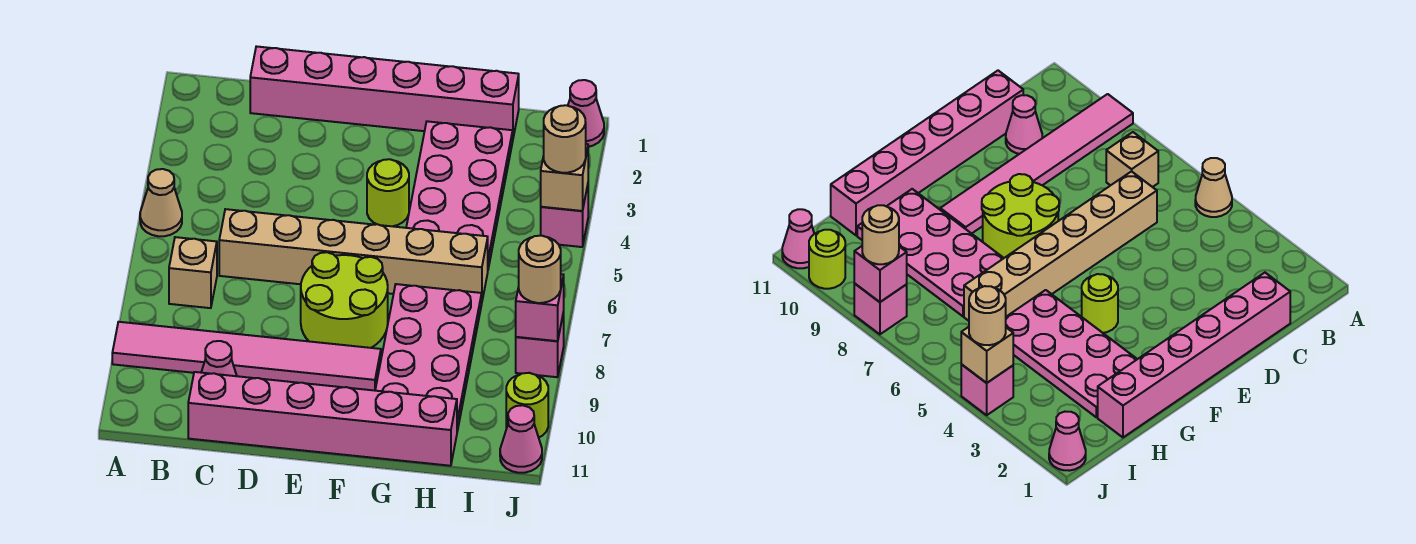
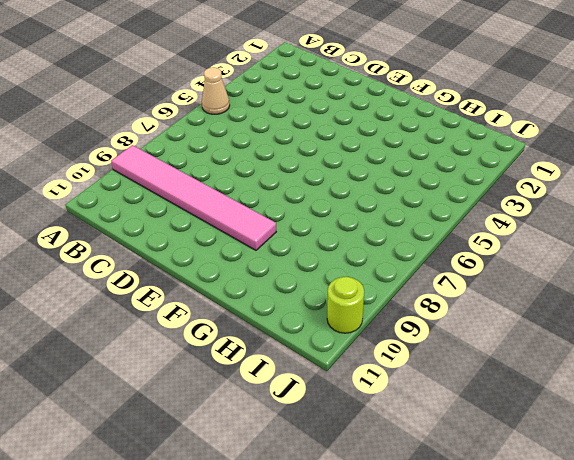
none -> tan 1x1 brick [169,237,217,308]
none -> pink 1x6 brick [250,46,519,137]
none -> tan 1x6 brick [219,209,488,300]

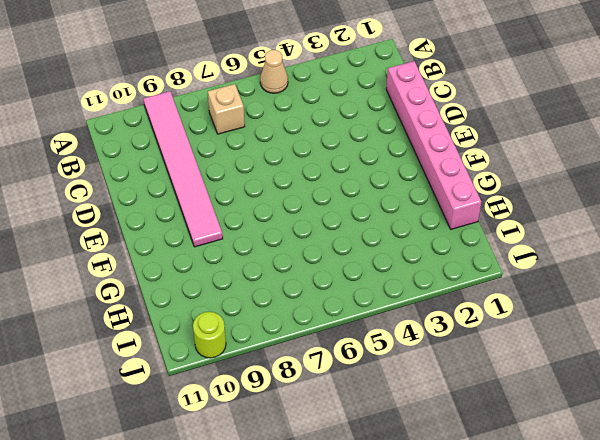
none -> tan 1x6 brick [219,209,488,300]
none -> pink 1x1 cone [201,341,237,376]
none -> pink 1x6 brick [188,372,457,466]

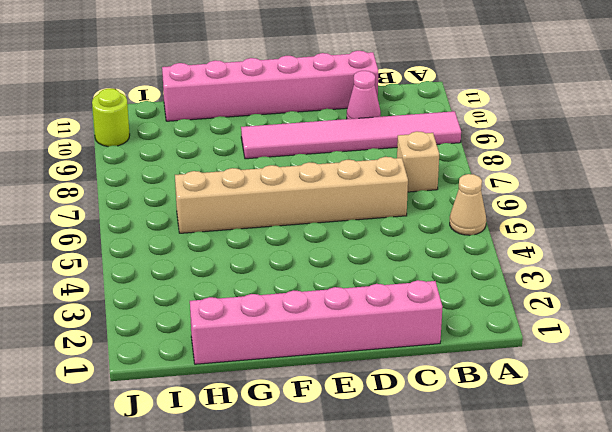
none -> lime 2x2 round brick [301,252,388,348]
none -> lime 1x1 round brick [367,159,409,226]
none -> pink 2x4 plate [406,121,513,269]

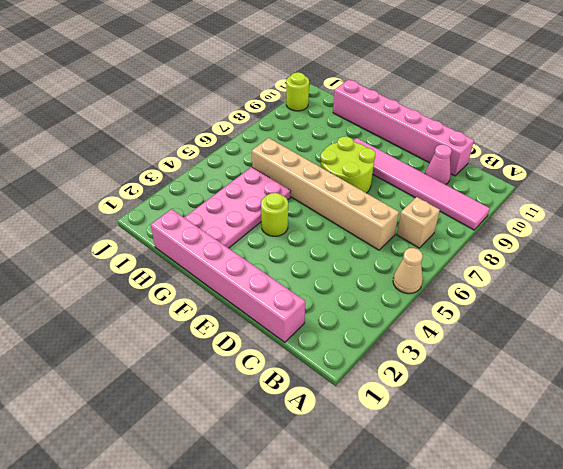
none -> pink 2x4 plate [375,284,482,431]
none -> pink 1x1 cone [568,80,604,147]
none -> pink 1x1 brick [541,185,588,247]

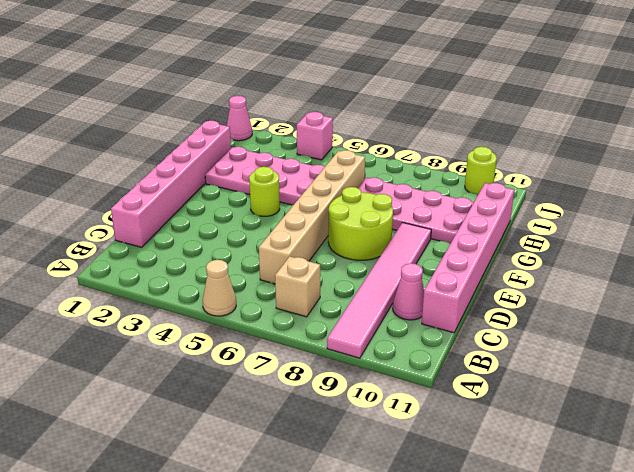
none -> pink 1x1 brick [516,312,564,377]
none -> pink 1x1 cone [500,405,542,473]
none -> tan 1x1 brick [541,144,588,211]

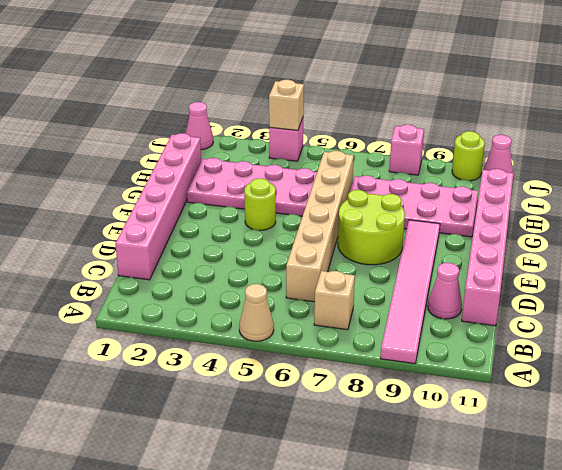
none -> pink 1x1 brick [516,274,564,341]
none -> tan 1x1 round brick [544,105,586,173]
none -> tan 1x1 round brick [519,236,561,303]

